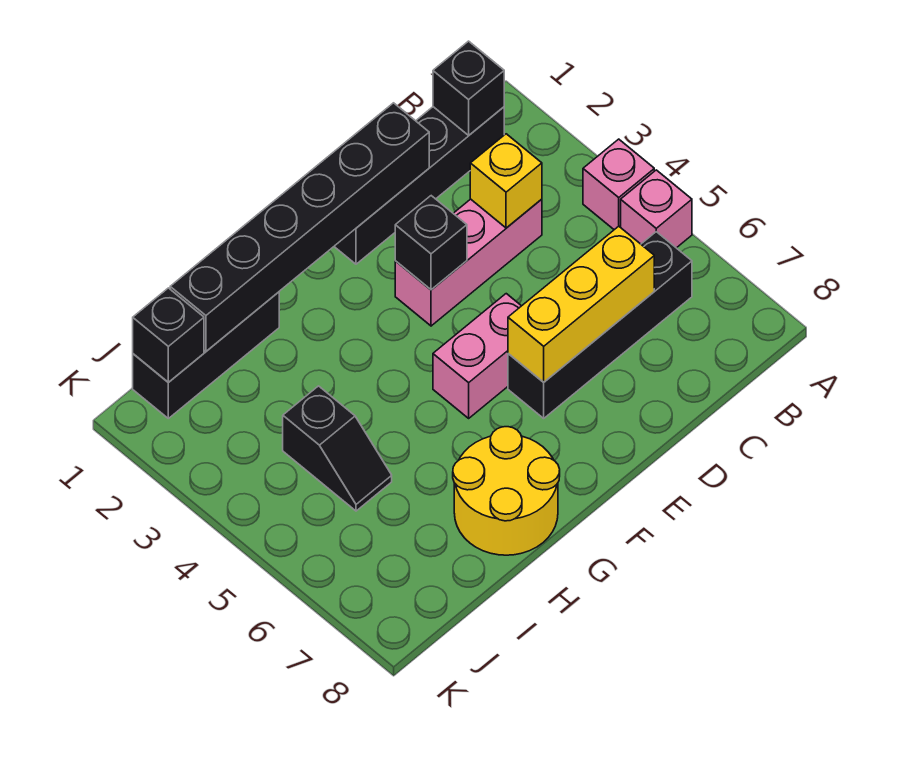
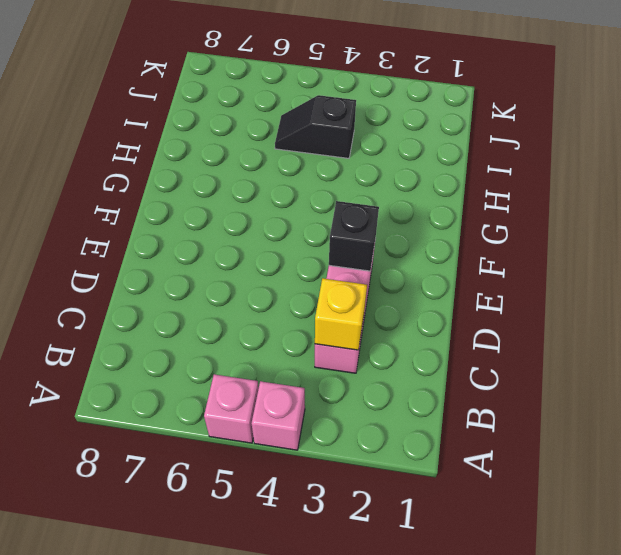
none -> black 1x4 brick [334,107,504,264]
none -> black 1x4 brick [508,232,692,418]
none -> pink 1x2 brick [433,294,521,418]

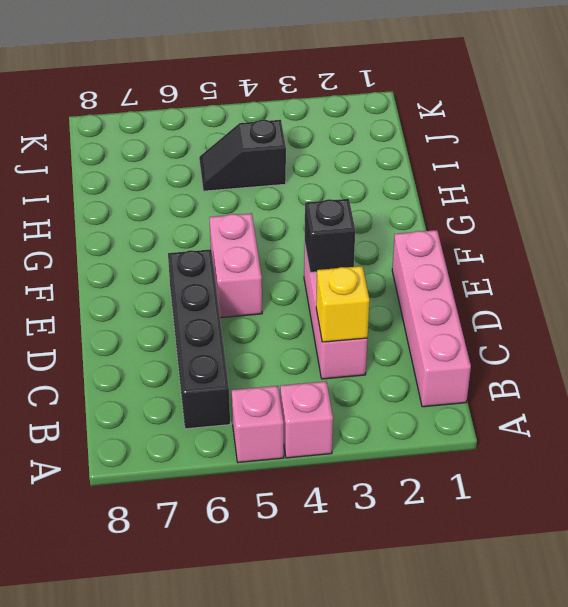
pink 1x4 brick [392,230,471,407] -> black 1x4 brick [334,107,504,264]
none -> yellow 2x2 round brick [453,427,560,555]
none -> black 1x3 brick [133,292,279,418]
none -> black 1x1 brick [433,41,504,135]

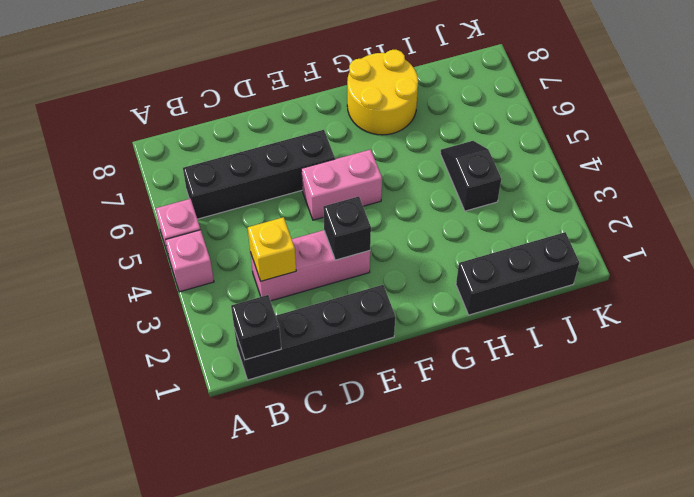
none -> yellow 1x3 brick [508,226,654,382]
none -> black 1x6 brick [170,103,429,351]
none -> black 1x1 brick [133,288,204,382]

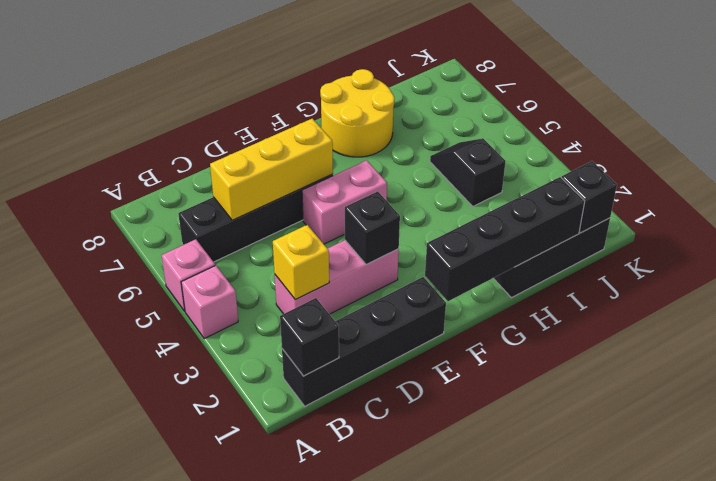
black 1x4 brick [425,177,585,301] -> black 1x6 brick [170,103,429,351]

